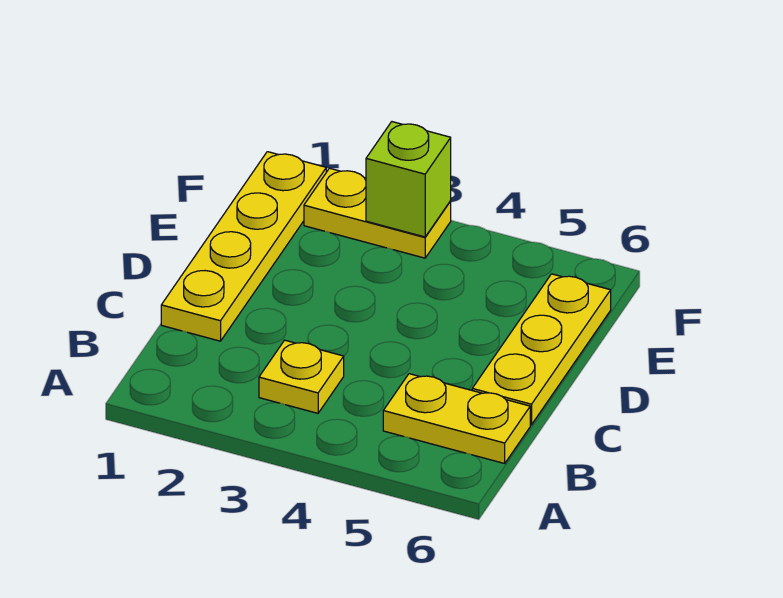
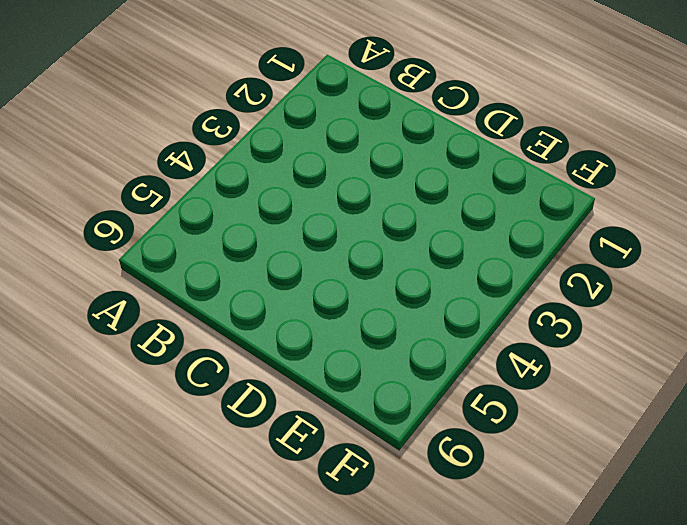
none -> yellow 1x1 plate [259,340,344,413]
none -> yellow 1x2 plate [383,374,530,463]

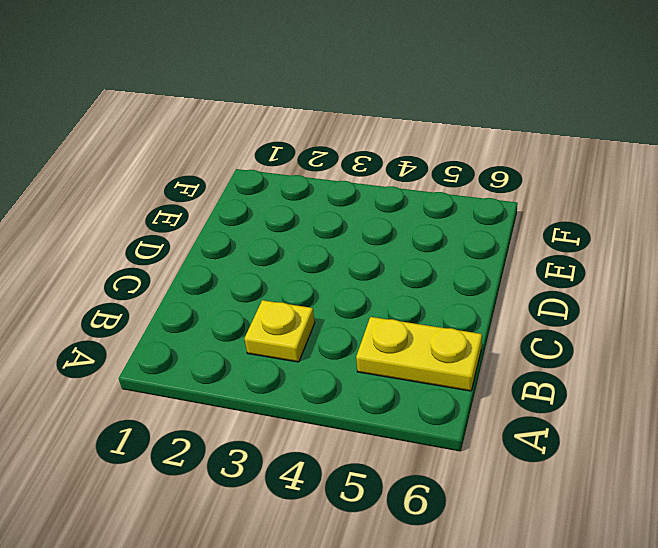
none -> yellow 1x4 plate [161,152,326,341]
none -> yellow 1x3 plate [472,274,611,425]

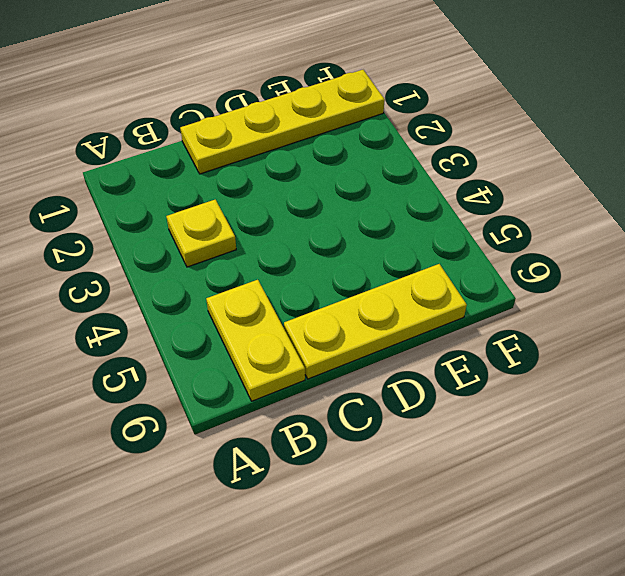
none -> yellow 1x2 plate [304,168,451,258]
none -> lime 1x1 brick [366,122,451,237]

